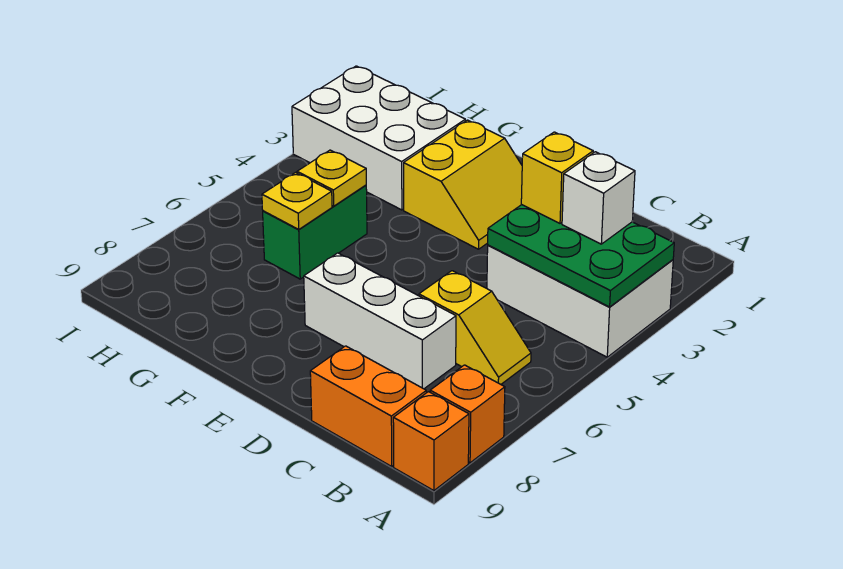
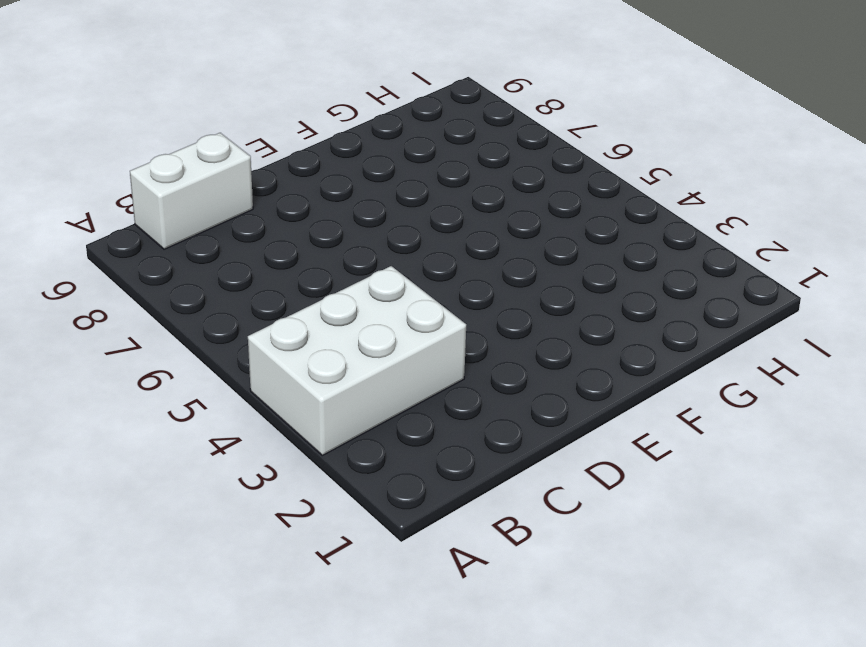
white 1x2 brick [130,133,253,249] -> orange 1x2 brick [310,346,426,466]
none -> orange 1x1 brick [430,365,505,463]
none -> orange 1x1 brick [393,392,469,491]
none -> yellow 1x2 slope [419,271,531,384]

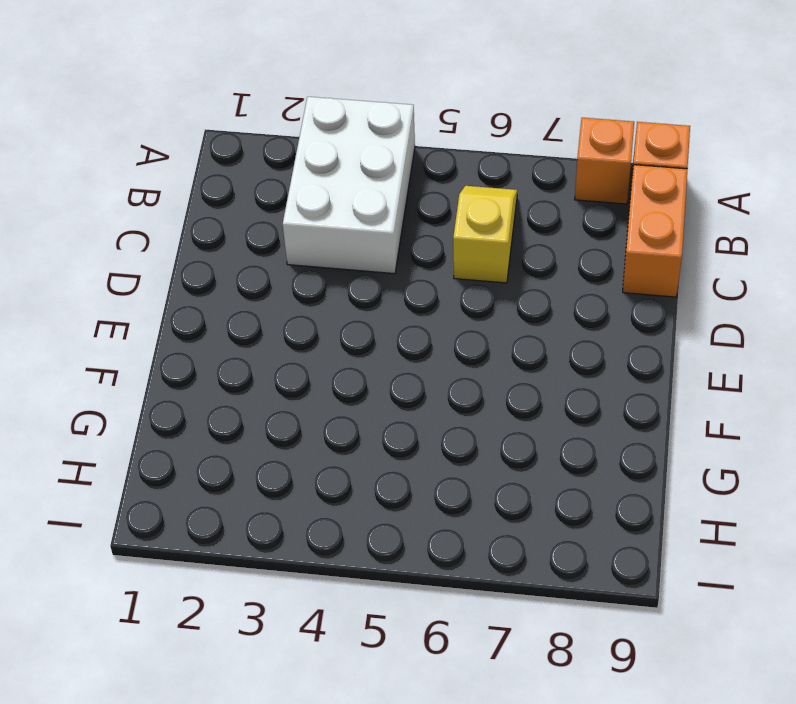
none -> white 1x3 brick [304,253,456,389]
none -> yellow 2x2 slope [404,120,522,249]
none -> white 2x3 brick [292,66,465,210]

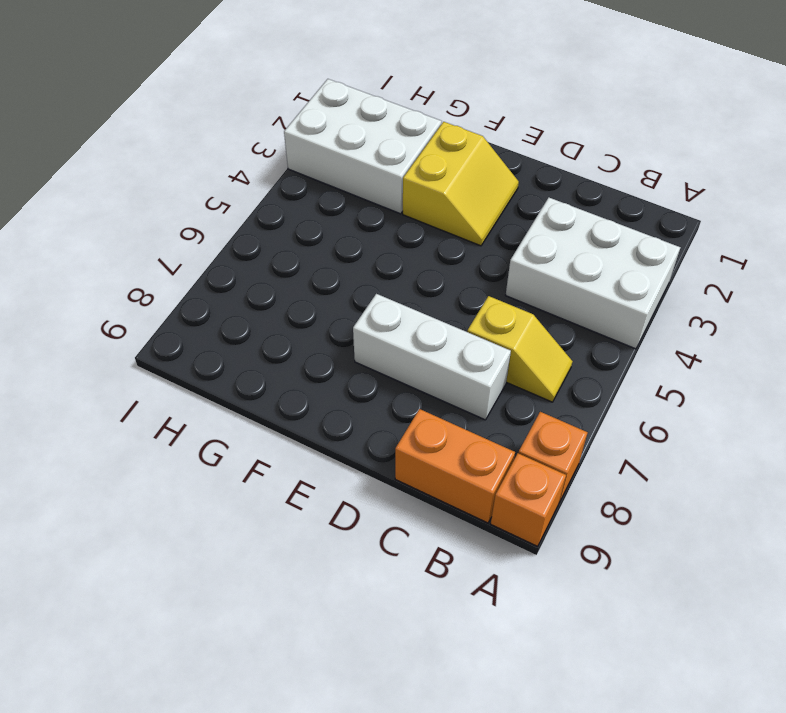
none -> green 1x2 brick [263,185,367,279]
none -> green 2x3 plate [488,205,674,307]
none -> yellow 1x1 plate [297,150,366,206]

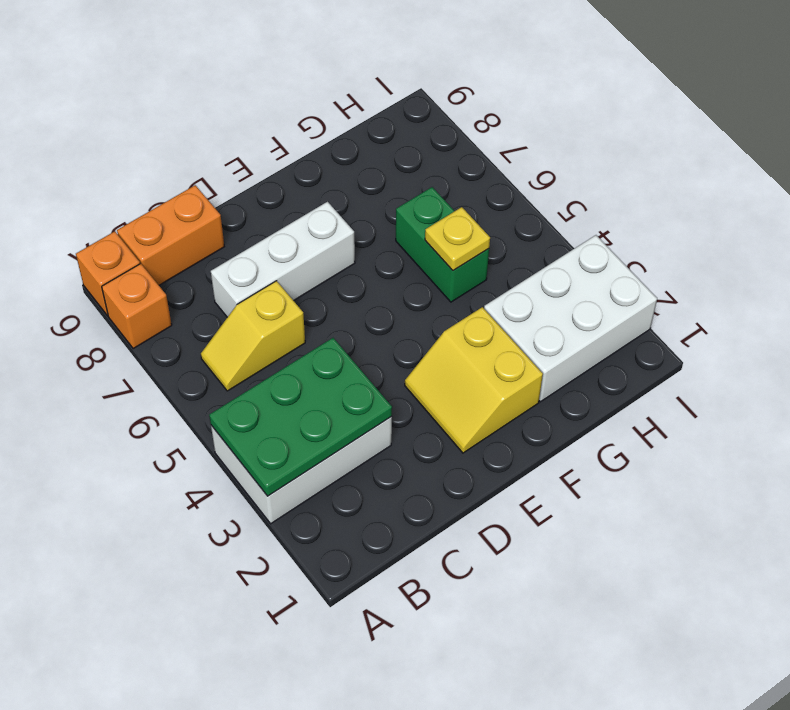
none -> yellow 1x1 plate [262,173,332,230]
none -> white 1x1 brick [562,152,635,244]
none -> yellow 1x1 brick [521,132,593,223]

